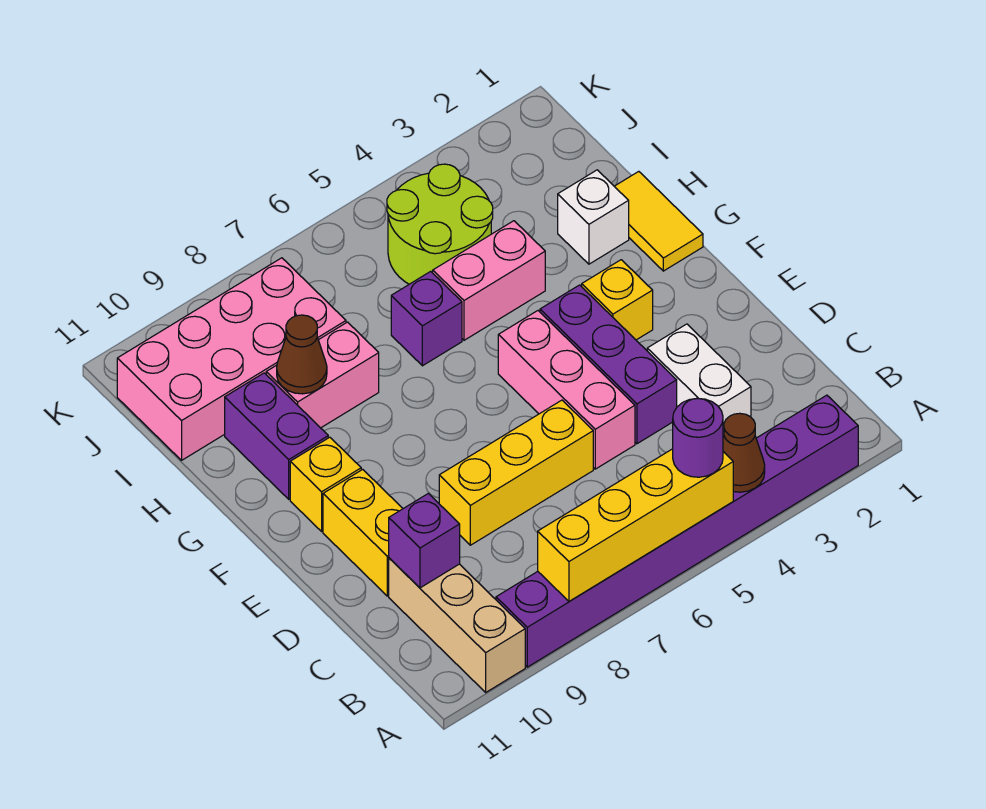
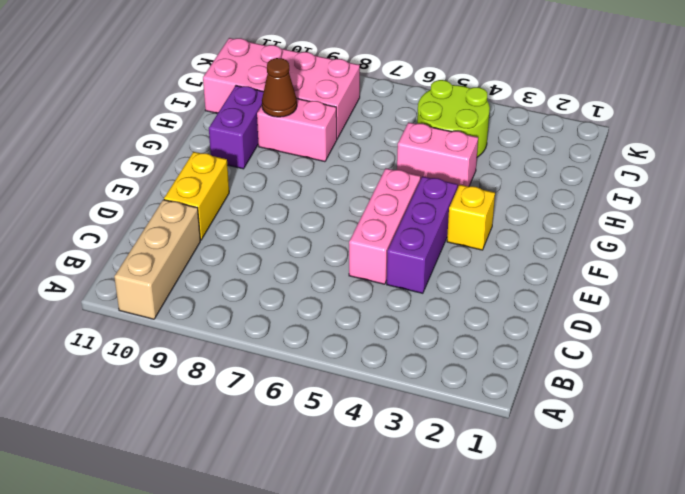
none -> purple 1x8 brick [496,395,858,667]
none -> white 1x2 brick [647,324,751,437]
none -> yellow 1x3 brick [439,400,593,545]

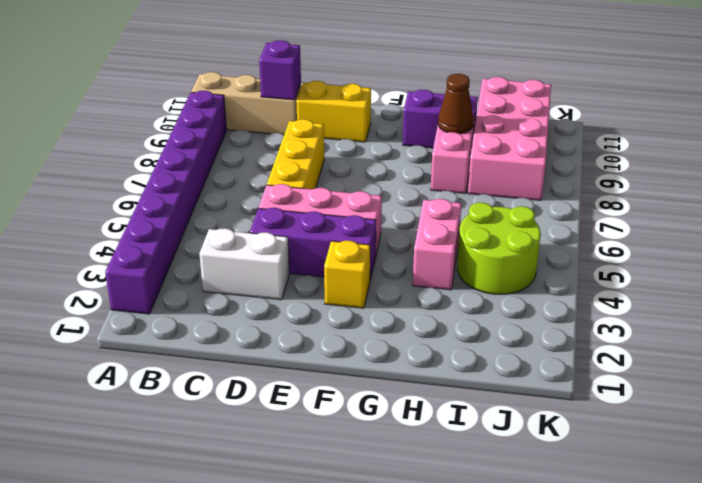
none -> yellow 1x1 brick [290,437,361,531]
none -> yellow 1x2 tile [614,171,703,271]
none -> white 1x1 brick [558,170,629,264]

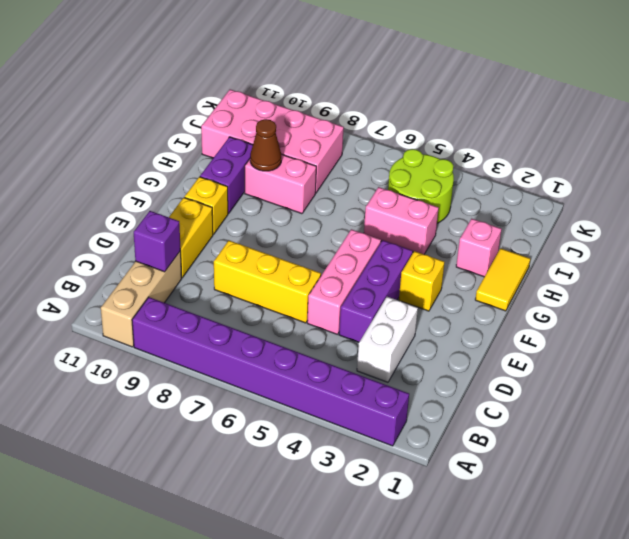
pink 1x1 brick [456,219,502,277] -> white 1x1 brick [558,170,629,264]
none -> purple 1x1 brick [391,271,462,366]
none -> brown 1x1 cone [723,413,765,492]
none -> yellow 1x4 brick [538,449,733,601]

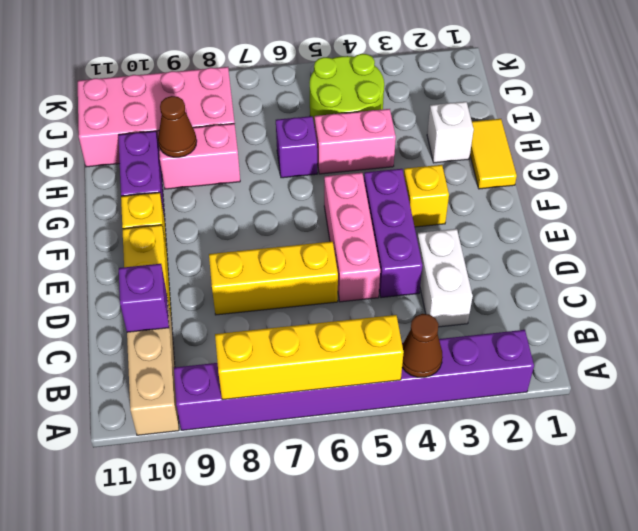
none -> purple 1x1 round brick [673,398,723,477]

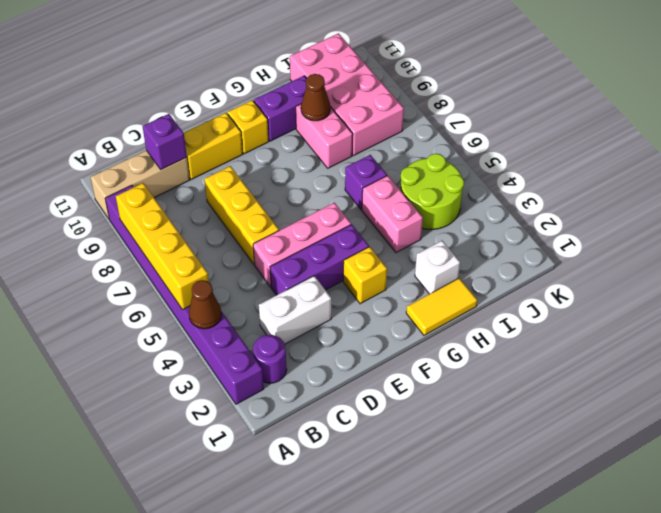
purple 1x1 round brick [253,335,287,383] -> purple 1x1 round brick moved to [673,398,723,477]

